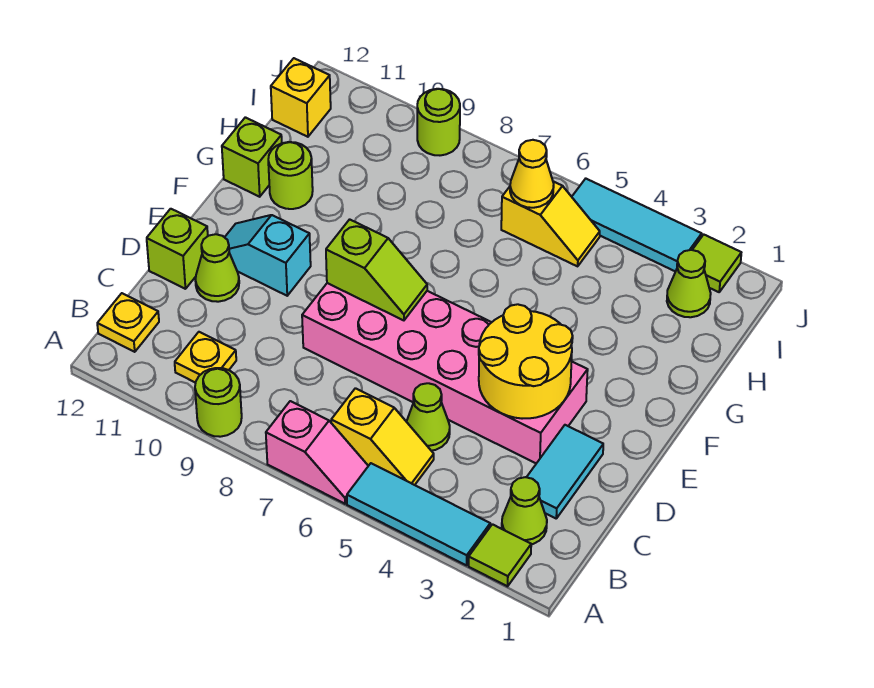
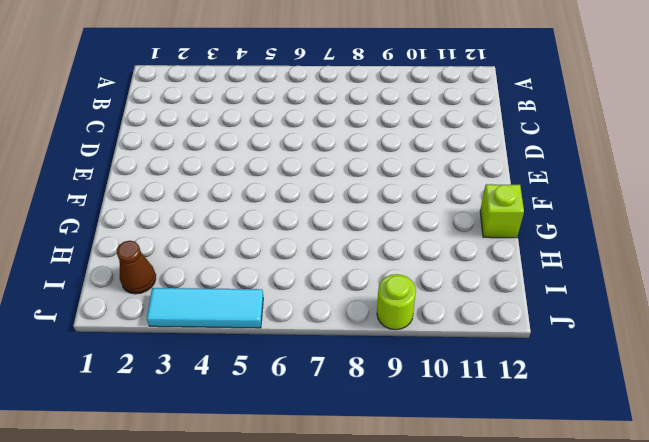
brown 1x1 cone [117,241,156,294] -> lime 1x1 cone [667,250,711,317]
none -> lime 1x1 tile [469,524,531,586]
none -> cyan 1x3 tile [347,463,490,565]
none -> pink 1x2 slope [266,401,368,504]

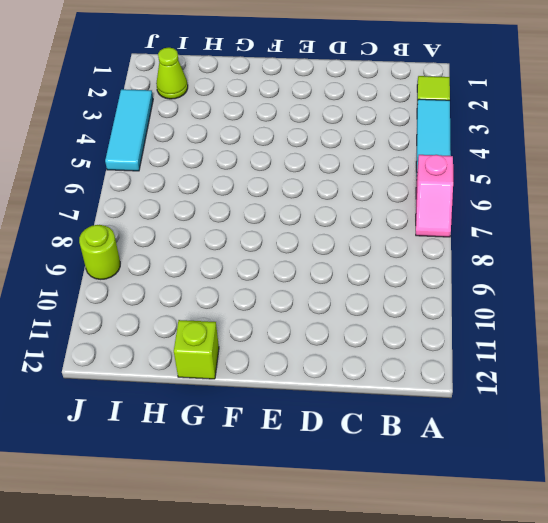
pink 1x2 slope [416,155,453,237] -> pink 1x2 slope turned to [266,401,368,504]
none -> lime 1x1 round brick [195,368,242,437]
none -> lime 1x1 cone [502,477,547,544]
none -> yellow 1x2 slope [331,388,434,485]

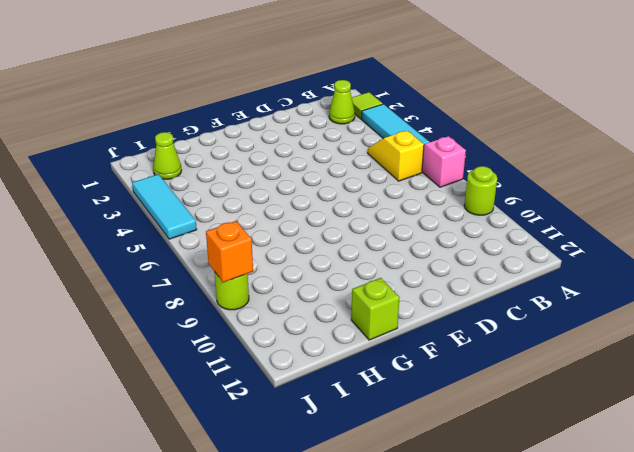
orange 1x1 brick [206,221,253,282] -> none
none -> yellow 1x1 plate [175,332,236,383]
none -> yellow 1x1 plate [97,293,159,352]
none -> cyan 1x2 tile [527,425,603,518]

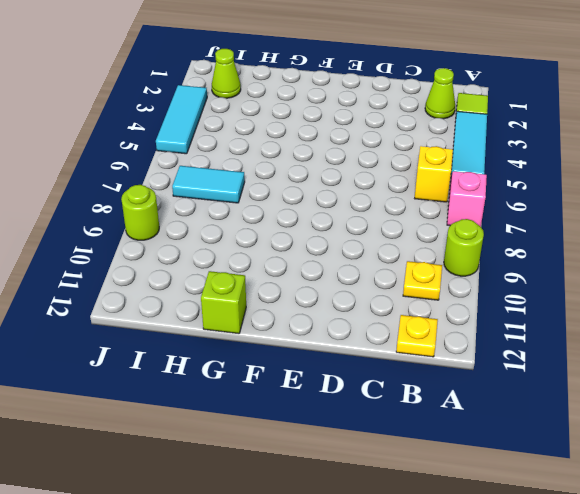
cyan 1x2 tile [172,166,245,203] -> cyan 1x2 tile moved to [527,425,603,518]
none -> lime 1x1 cone [406,383,450,451]
none -> pink 2x6 brick [302,283,588,463]
none -> lime 1x1 cone [195,234,239,302]

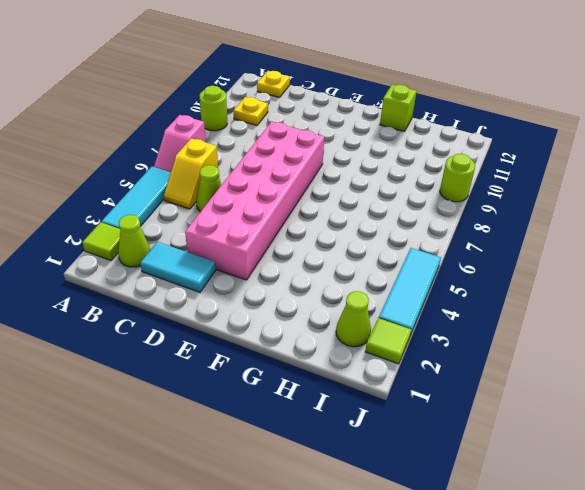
none -> lime 1x1 cone [195,234,239,302]
none -> lime 1x1 brick [147,209,208,289]
none -> cyan 1x2 slope [225,215,311,296]

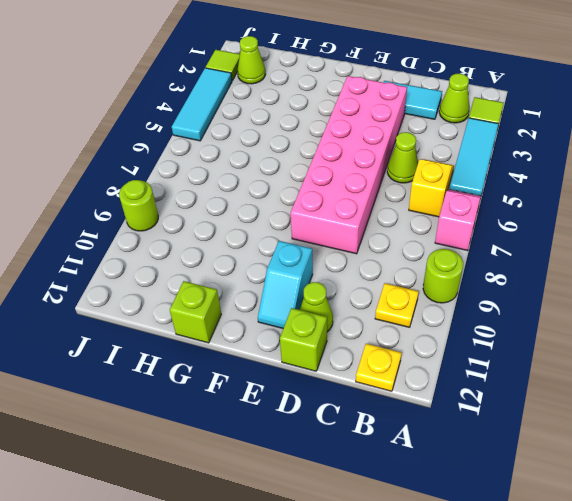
none -> lime 1x1 round brick [268,142,313,209]
none -> yellow 1x2 slope [501,181,600,266]
none -> yellow 1x1 brick [271,58,331,137]

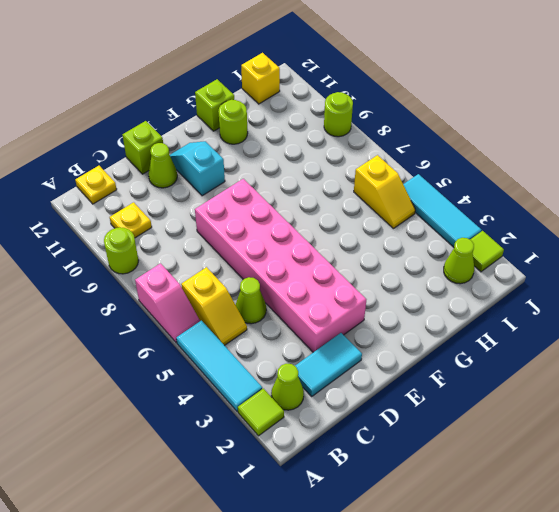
none -> yellow 2x2 round brick [479,304,573,419]
none -> lime 1x2 slope [326,219,427,320]
none -> yellow 1x1 cone [510,140,554,208]

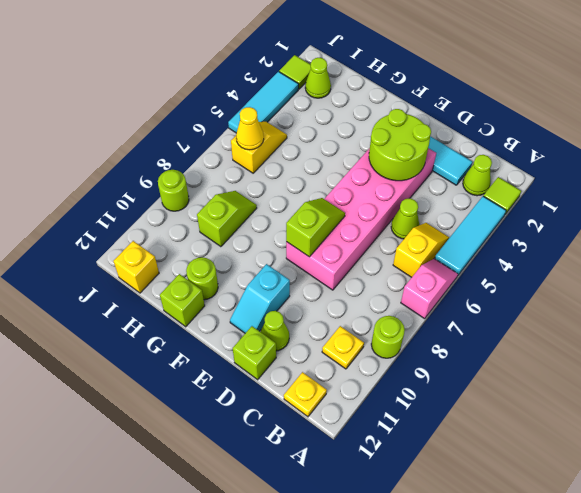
lime 2x2 round brick [369,109,431,181] -> yellow 2x2 round brick [479,304,573,419]
lime 1x2 slope [197,191,257,247] -> none

